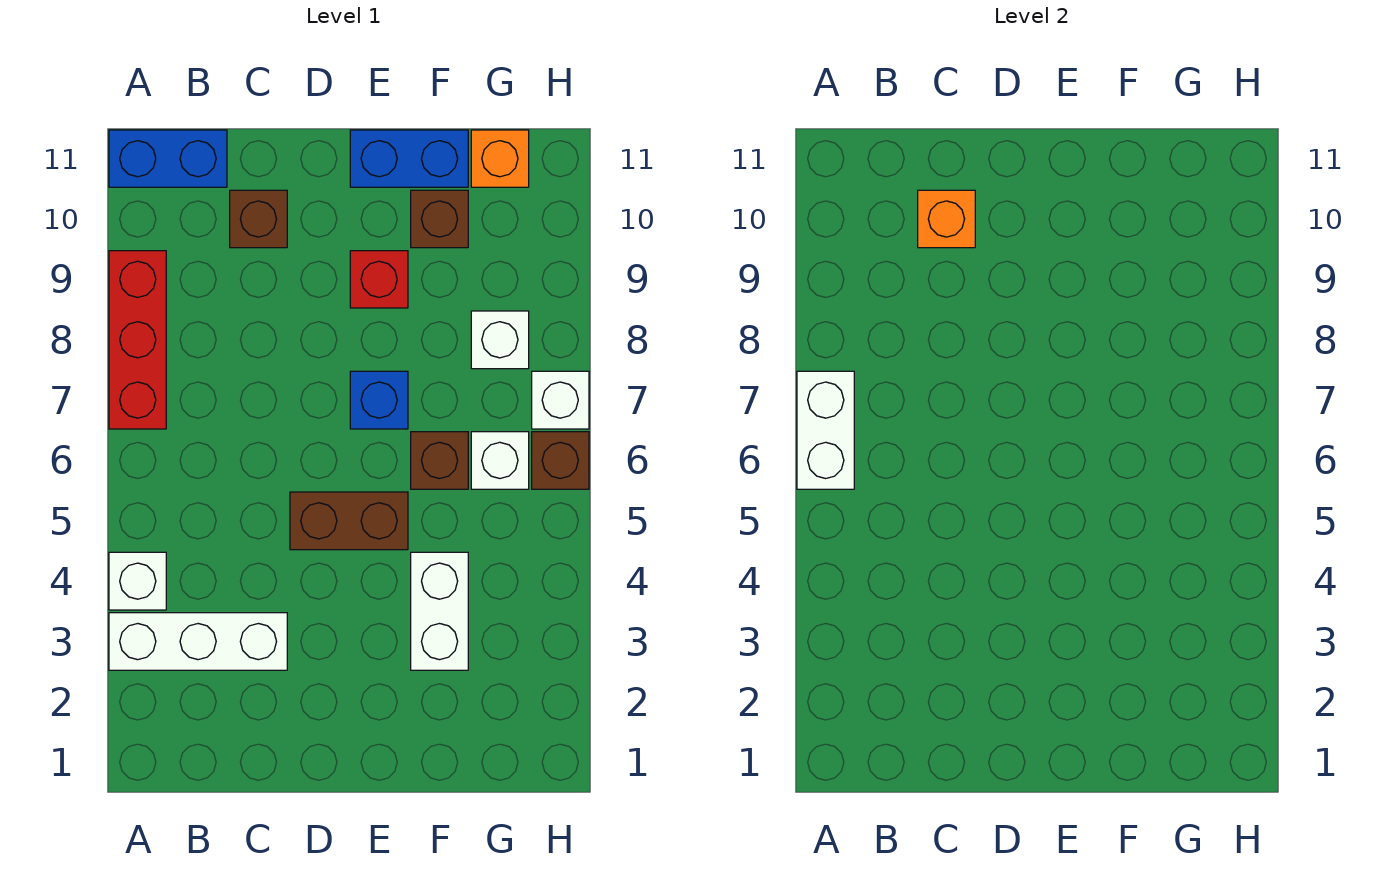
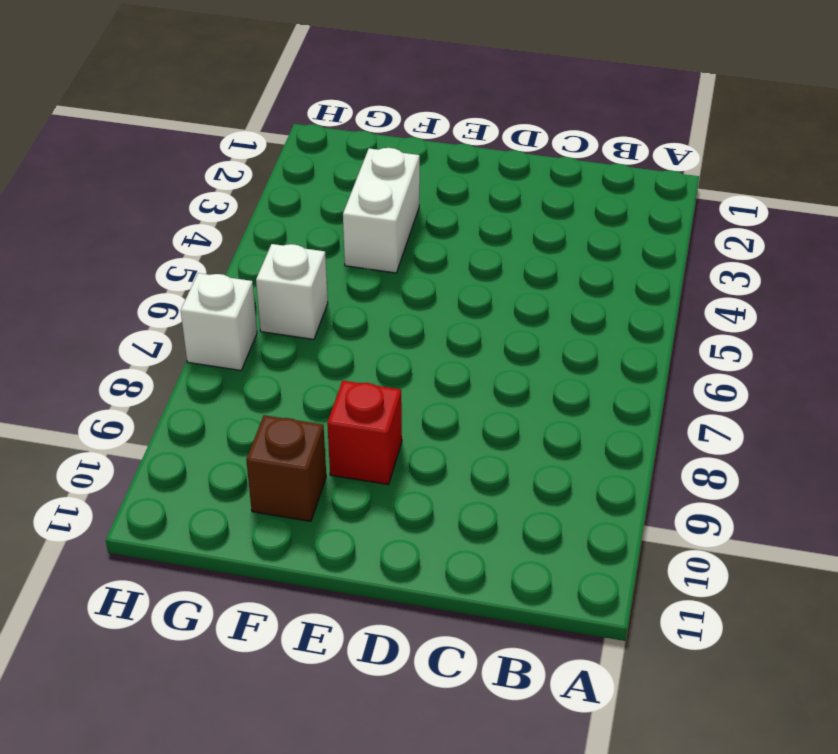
none -> white 1x3 brick [109,613,287,670]
none -> white 1x1 brick [109,552,166,610]
none -> red 1x3 brick [109,251,166,429]

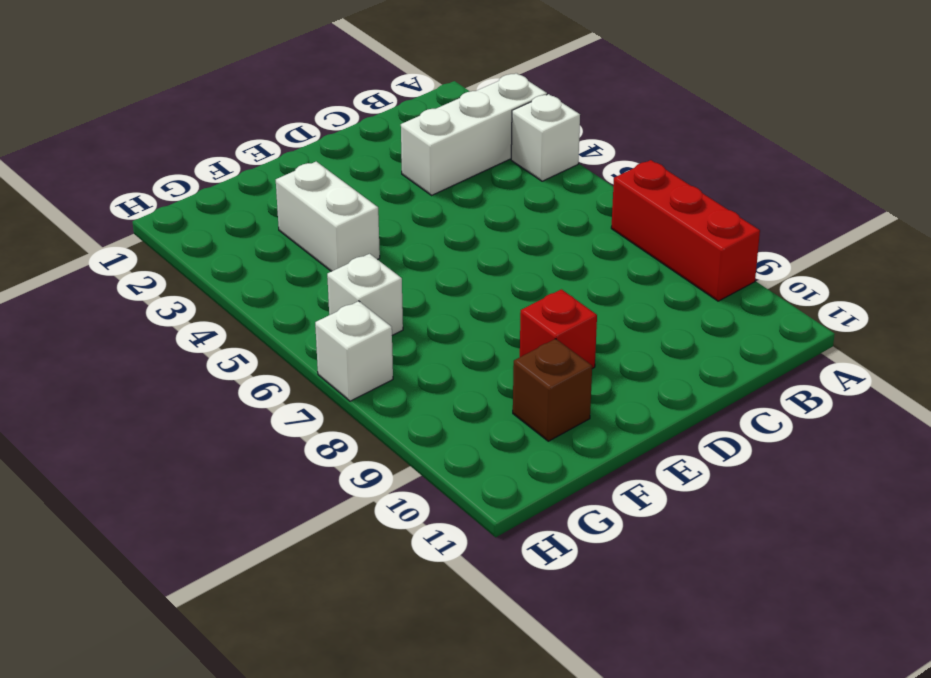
none -> blue 1x2 brick [109,130,227,187]
none -> brown 1x1 brick [230,190,287,248]
none -> brown 1x2 brick [290,492,408,550]

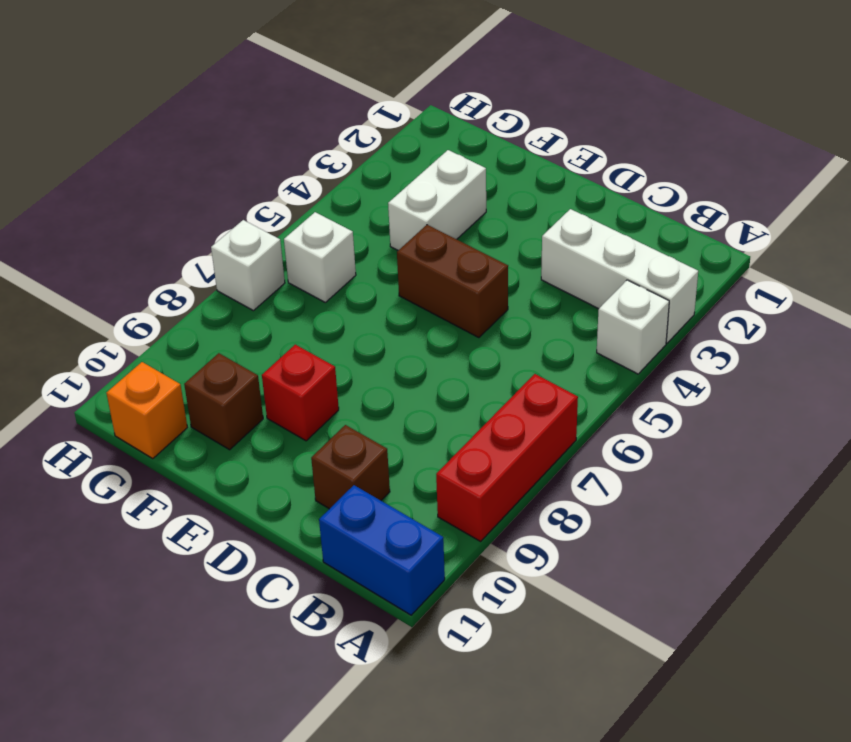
none -> blue 1x1 brick [350,371,408,429]
none -> blue 1x2 brick [350,130,468,187]
none -> brown 1x1 brick [411,432,468,489]

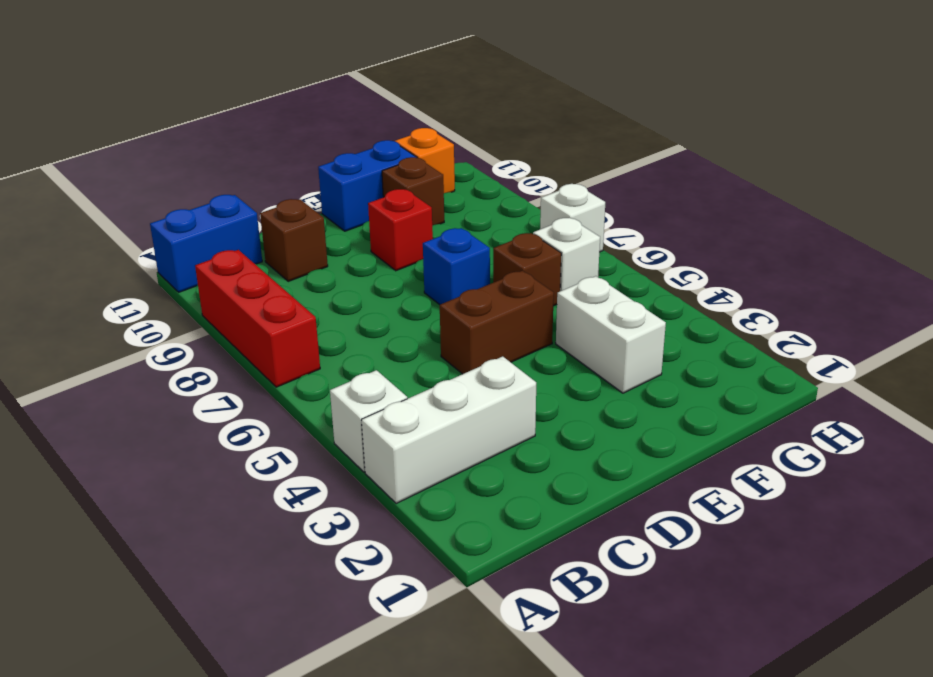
none -> white 1x1 brick [471,311,529,369]
none -> brown 1x1 brick [532,432,589,489]
none -> white 1x2 brick [797,371,854,489]

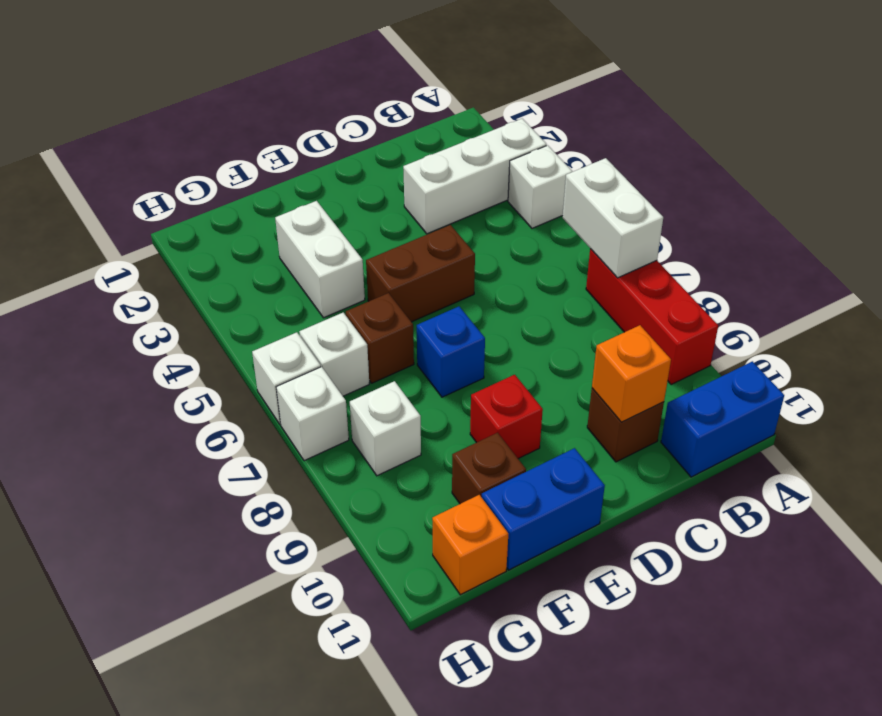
white 1x1 brick [252,332,321,424] -> brown 1x1 brick [532,432,589,489]

